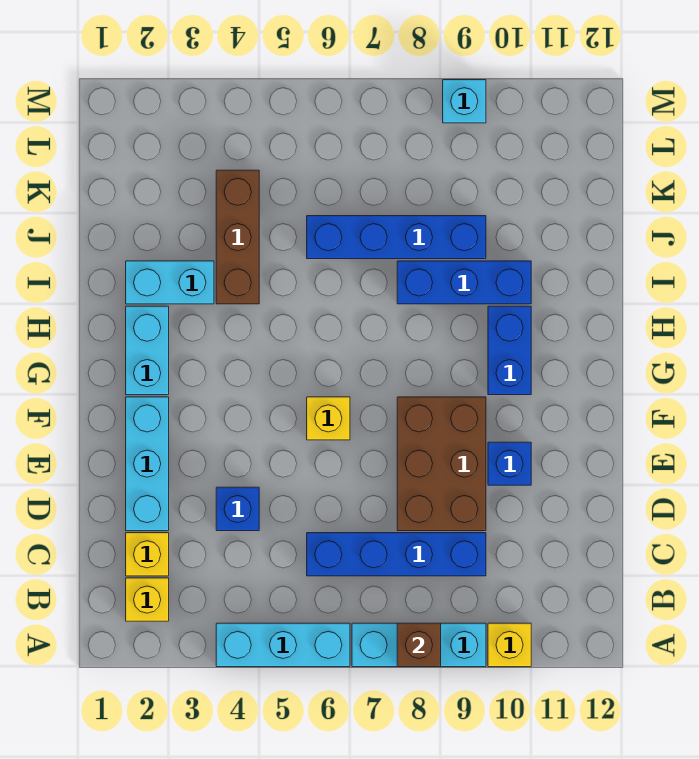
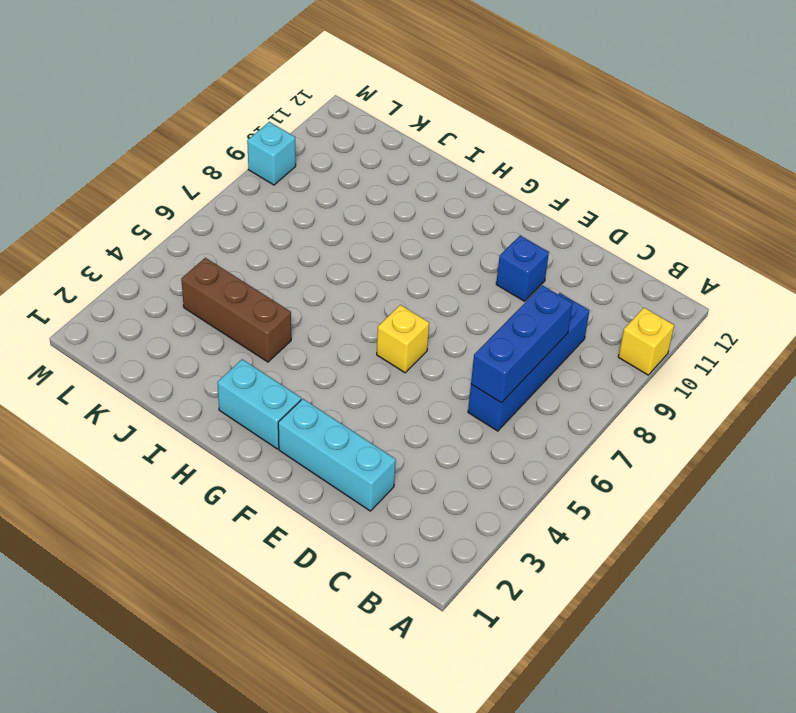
blue 1x3 brick [471,285,573,403] -> blue 1x3 brick moved to [397,261,531,304]
none -> cyan 1x3 brick [216,623,350,667]
none -> cyan 1x3 brick [352,623,486,667]
none -> yellow 1x1 brick [126,578,169,621]

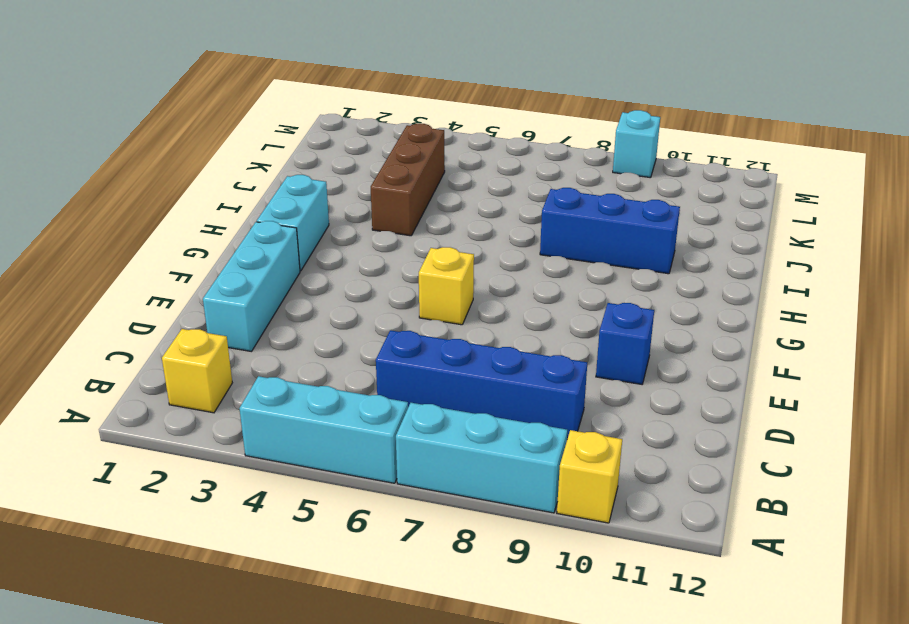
none -> yellow 1x1 brick [126,533,169,576]
none -> blue 1x1 brick [216,487,259,531]
none -> brown 2x3 brick [397,397,486,531]

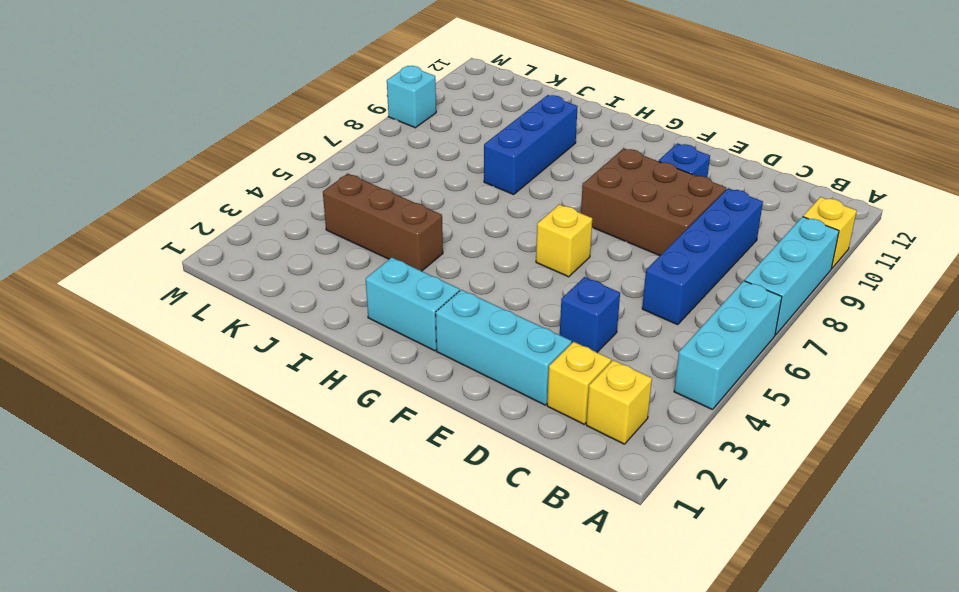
none -> blue 1x2 brick [488,306,531,395]
none -> cyan 1x2 brick [126,261,214,304]
none -> blue 1x4 brick [307,216,486,259]

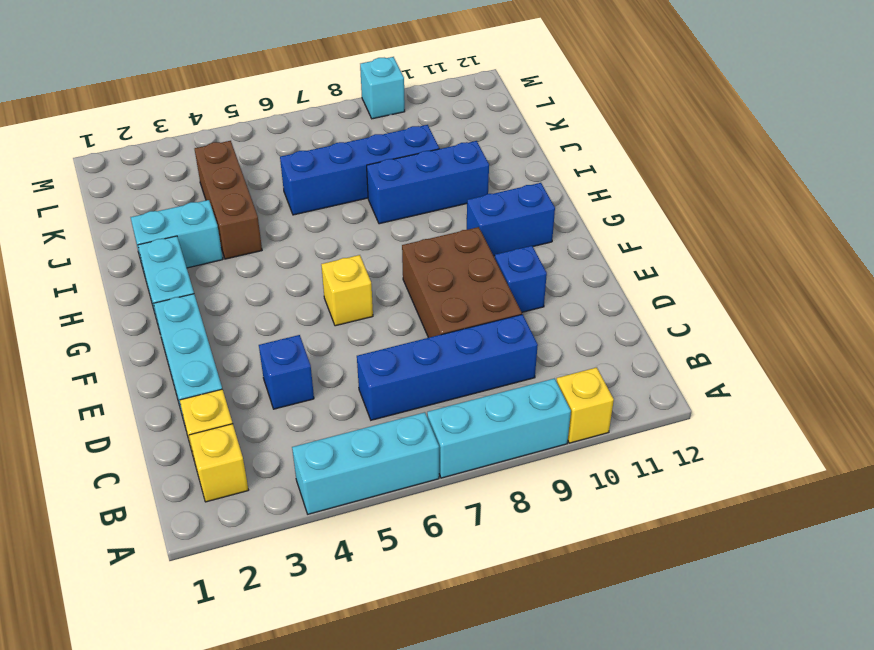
blue 1x2 brick [467,183,555,256] -> blue 1x2 brick turned to [488,306,531,395]
none -> brown 1x1 brick [397,623,441,667]

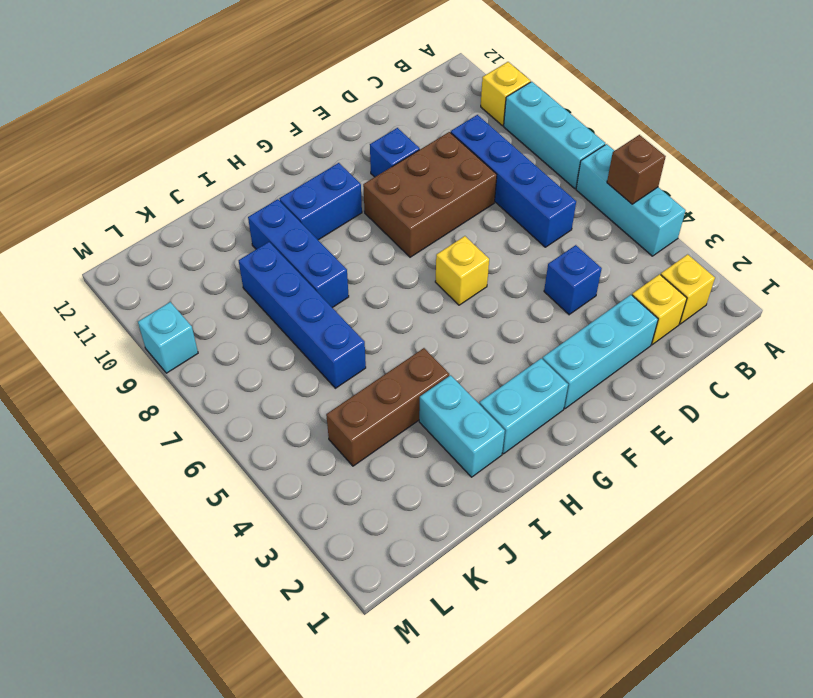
brown 1x1 brick [607,135,666,204] -> brown 1x1 brick moved to [397,623,441,667]

